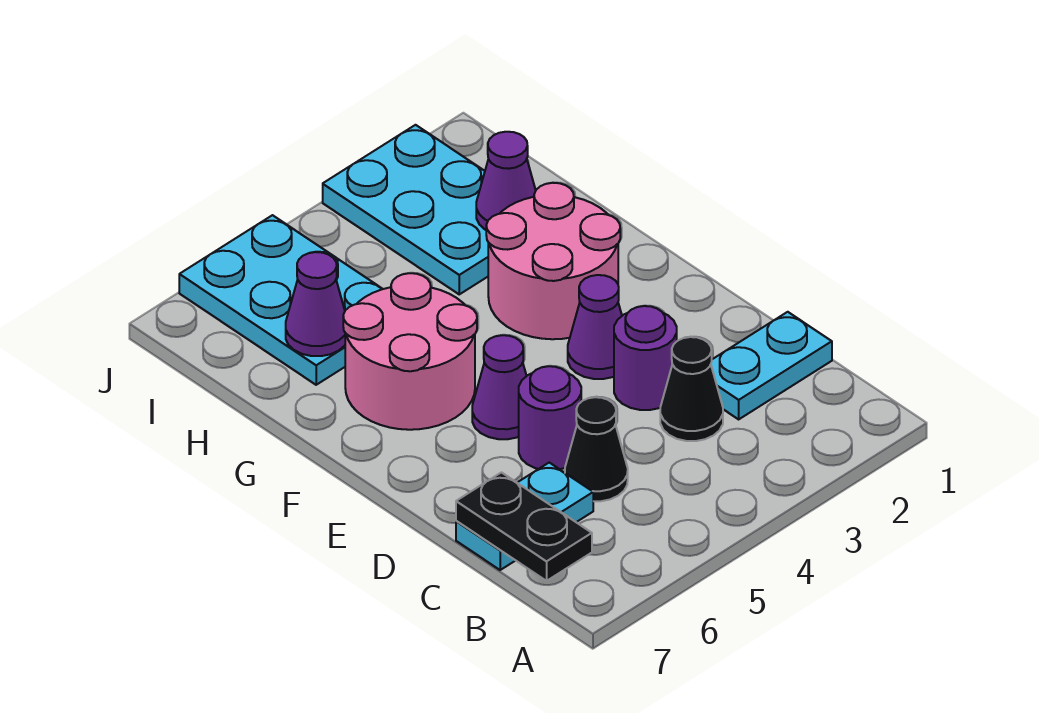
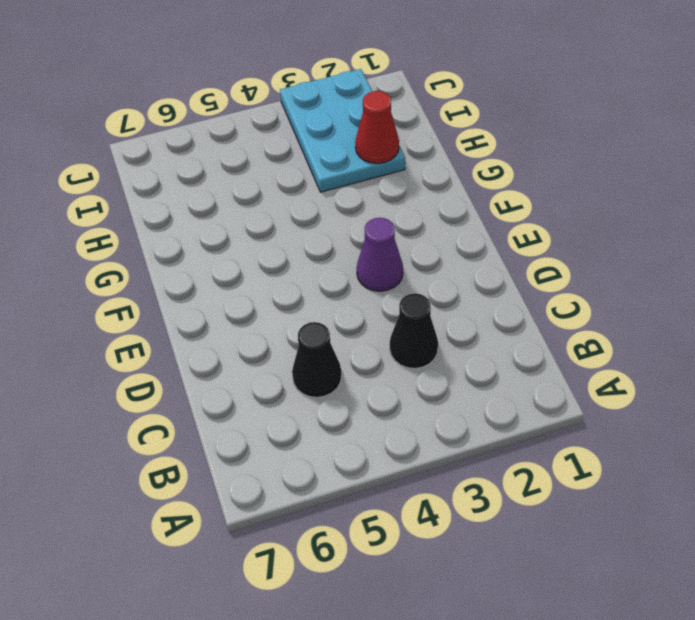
red 1x1 cone [355,91,399,164] -> purple 1x1 cone [476,132,536,230]
none -> cyan 1x2 plate [711,312,832,419]
none -> cyan 1x2 plate [456,463,593,570]
none -> purple 1x1 round brick [614,306,677,410]

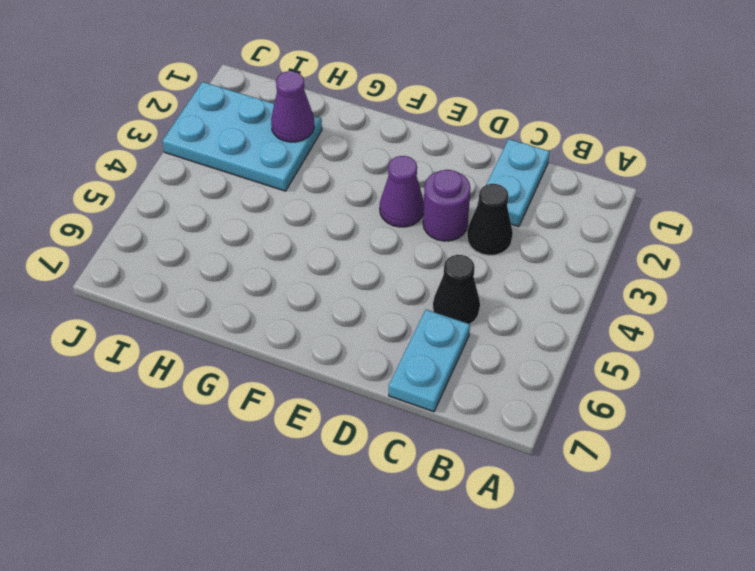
none -> purple 1x1 round brick [519,366,581,469]
none -> purple 1x1 cone [472,335,526,439]
none -> pink 2x2 round brick [486,183,620,339]

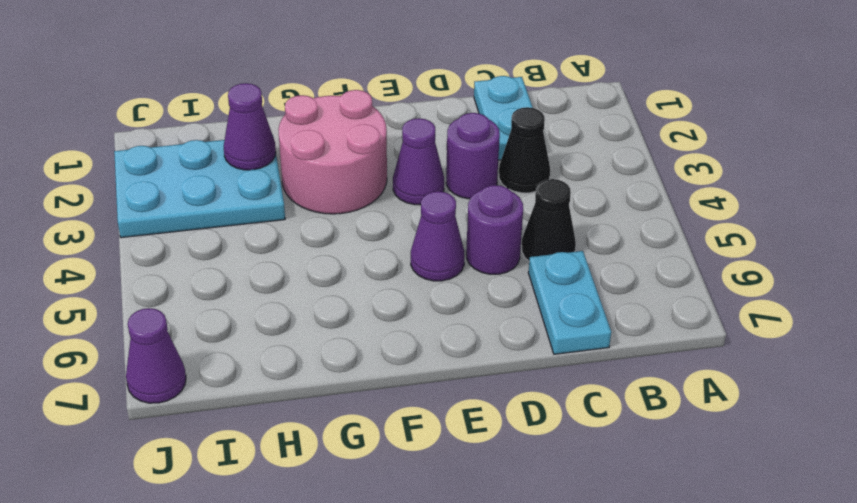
purple 1x1 cone [126,308,186,403] -> purple 1x1 cone moved to [286,252,345,356]
none -> pink 2x2 round brick [343,273,477,430]
none -> cyan 2x3 plate [179,215,382,385]
none -> black 1x2 plate [456,473,592,581]

